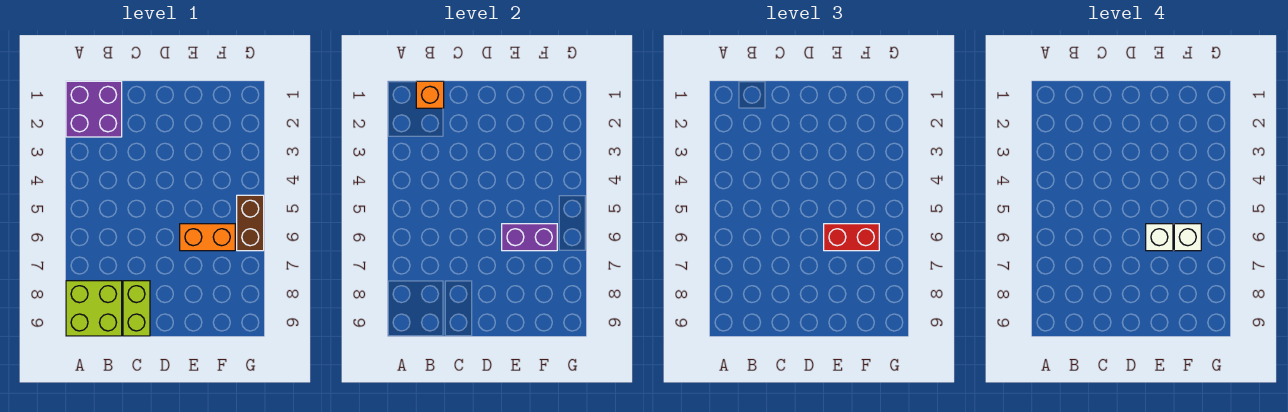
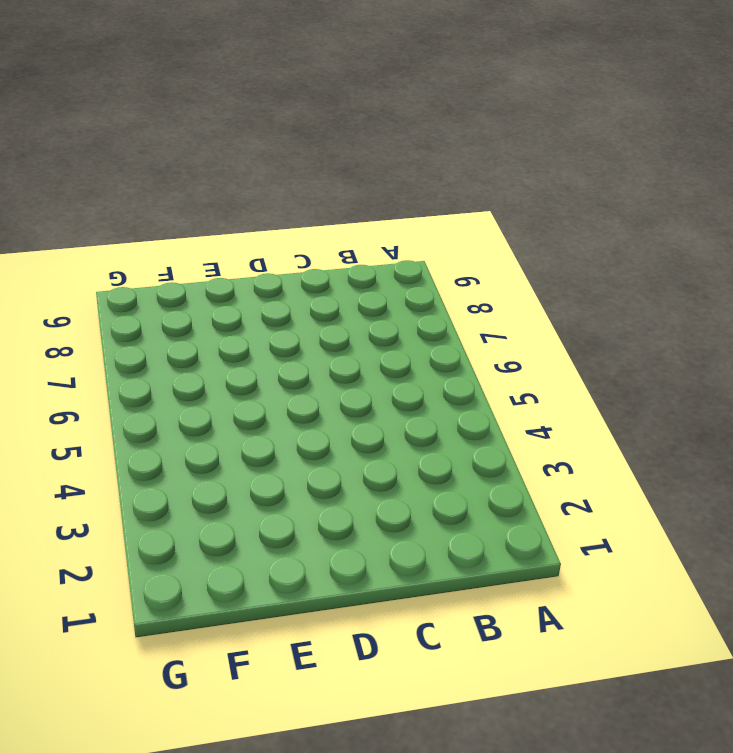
none -> purple 2x2 brick [66,81,122,137]
none -> lime 2x2 brick [66,281,122,336]

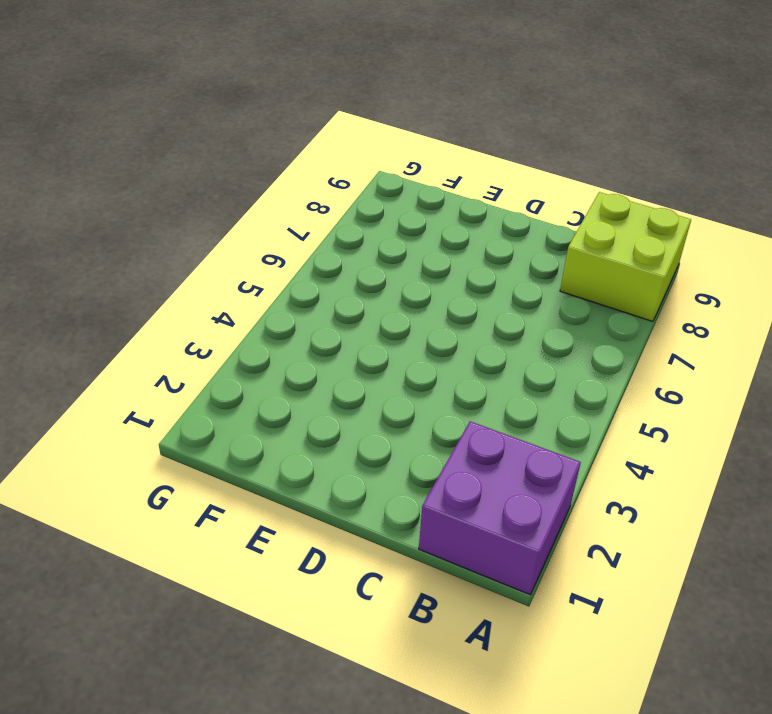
none -> lime 1x2 brick [123,281,150,336]
none -> orange 1x2 brick [180,224,235,251]

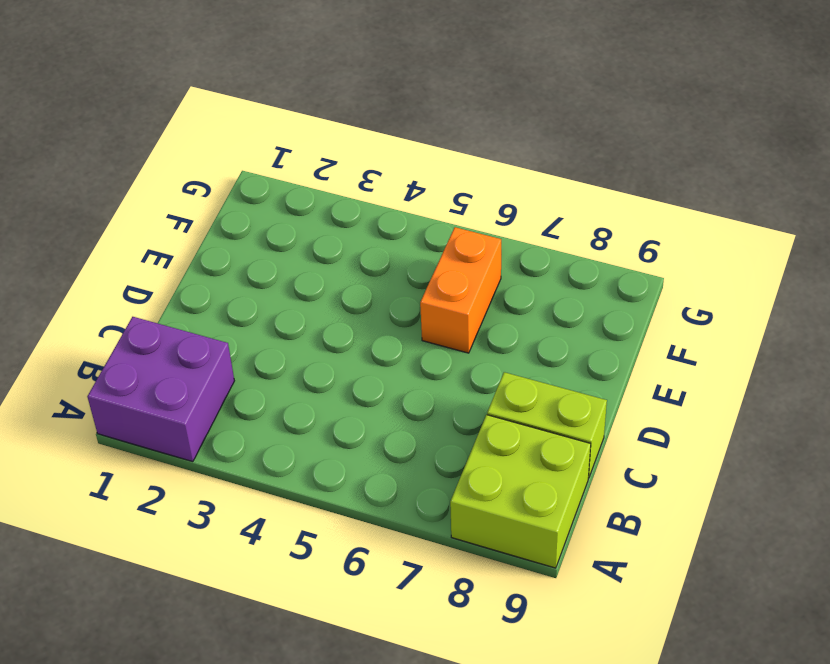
none -> brown 1x2 brick [237,195,264,251]
none -> orange 1x1 brick [416,81,444,108]

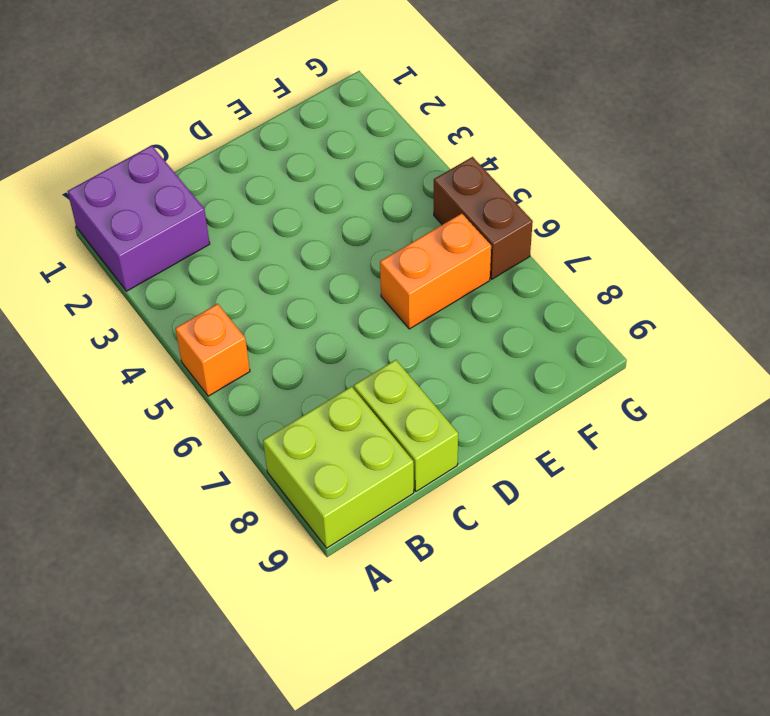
orange 1x1 brick [175,304,250,396] -> orange 1x1 brick moved to [416,81,444,108]
none -> purple 1x2 brick [502,224,557,251]
none -> red 1x2 brick [824,224,879,251]

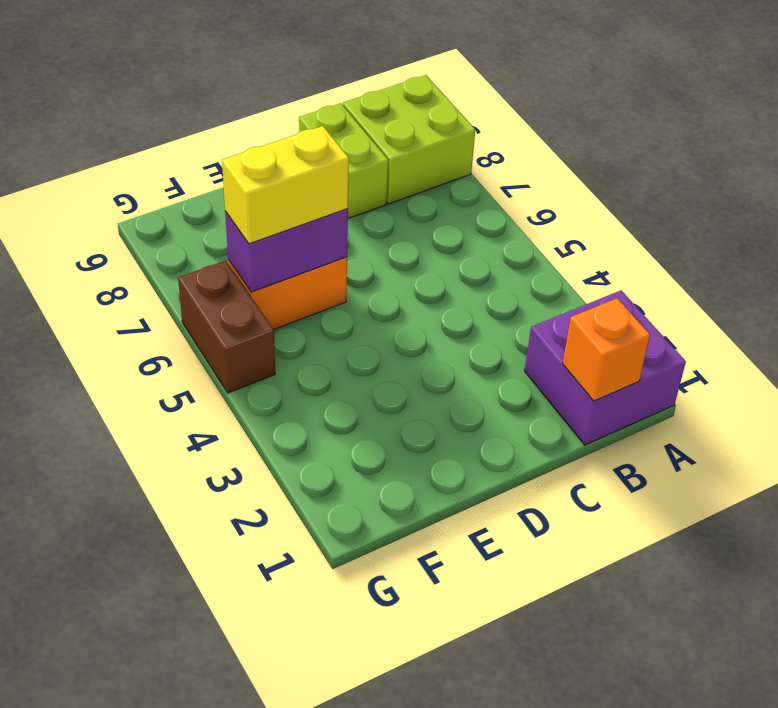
yellow 1x2 brick [222,126,349,244] -> red 1x2 brick [824,224,879,251]
none -> white 1x1 brick [1146,224,1173,251]
none -> white 1x1 brick [1174,224,1201,251]

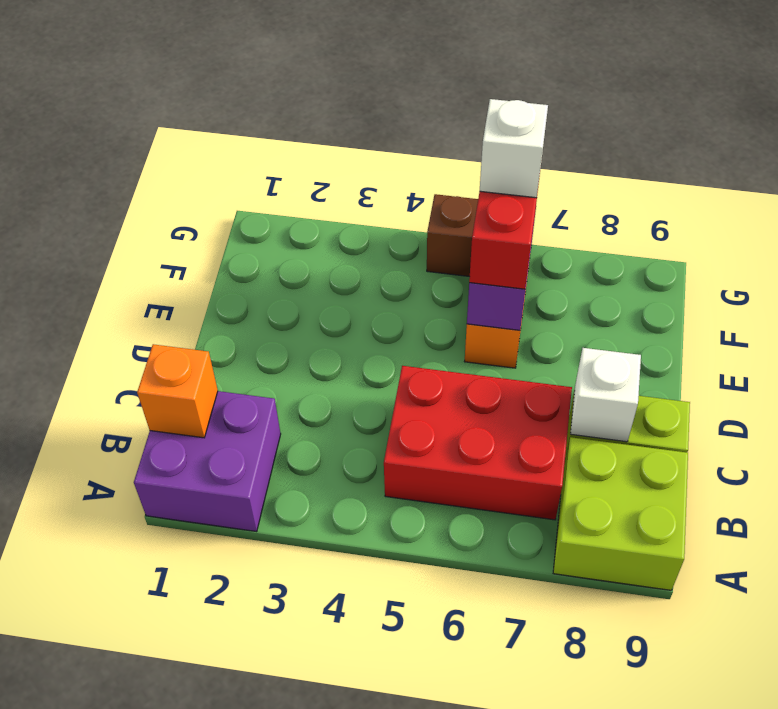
red 2x3 brick [384,366,572,520] -> none
white 1x1 brick [570,348,641,442] -> white 1x1 brick moved to [1146,224,1173,251]

